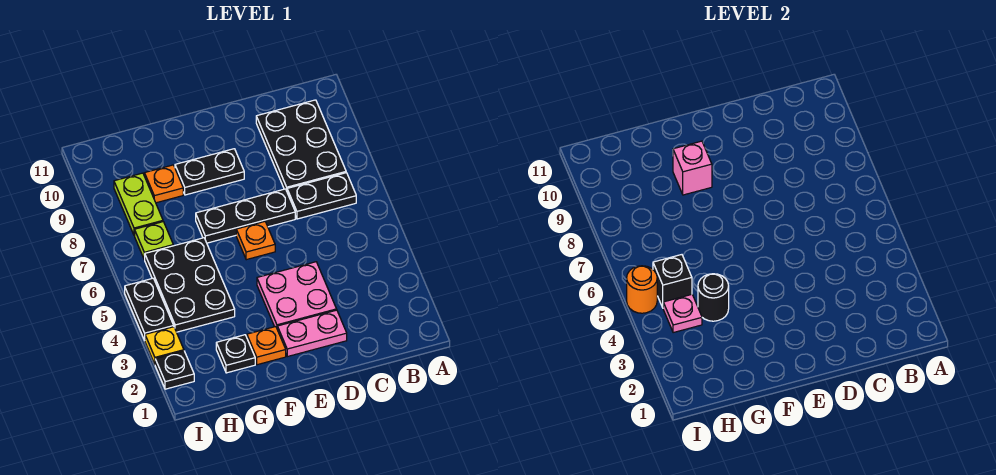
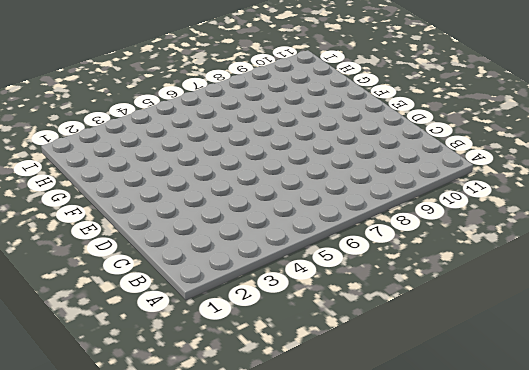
none -> black 1x2 plate [287,173,356,219]
none -> black 2x3 plate [256,100,346,191]
none -> pink 1x2 plate [277,310,347,357]

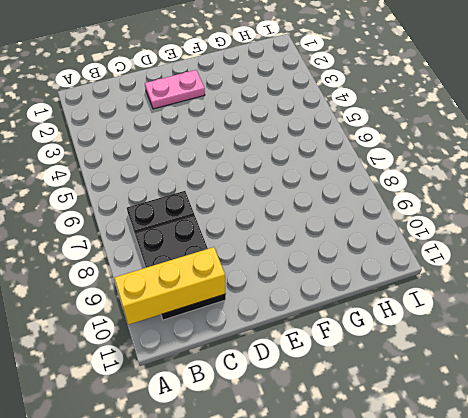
yellow 1x3 brick [115,247,226,325] -> none
none -> pink 2x2 plate [257,262,337,328]
none -> black 1x3 plate [196,189,295,243]
none -> orange 1x1 plate [236,222,275,260]

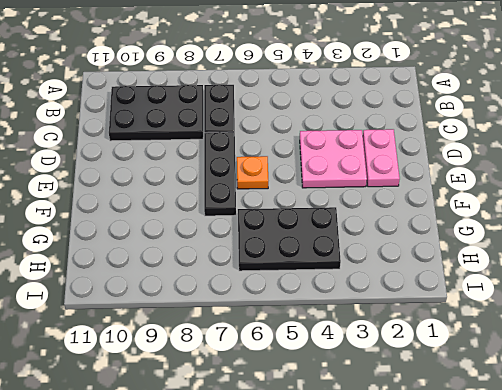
none -> black 1x2 plate [175,149,244,195]
none -> orange 1x1 plate [247,327,286,365]
none -> black 1x1 plate [216,335,255,373]

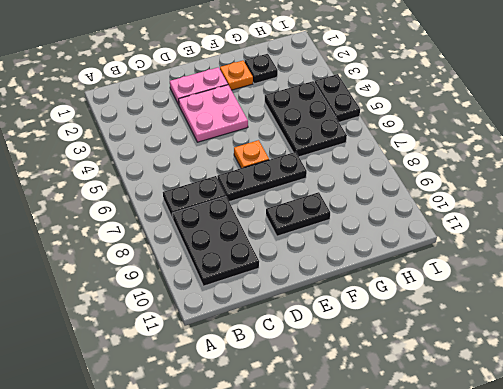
none -> orange 1x1 plate [144,165,183,203]
none -> lime 1x1 plate [135,222,173,260]
none -> lime 1x2 plate [114,173,163,236]

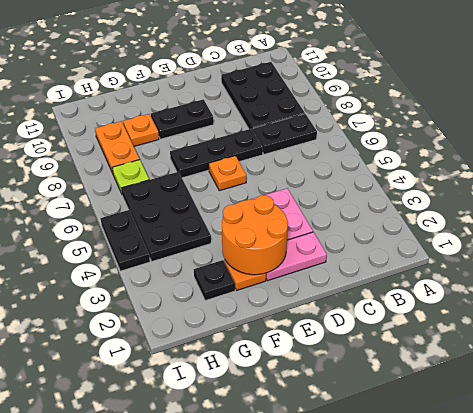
orange 2x2 round brick [222,195,288,275] -> none
orange 1x2 plate [95,121,140,173] -> lime 1x2 plate [114,173,163,236]
none -> black 1x1 plate [155,351,194,389]
none -> yellow 1x1 plate [145,327,184,364]
none -> pink 1x1 brick [673,141,712,195]

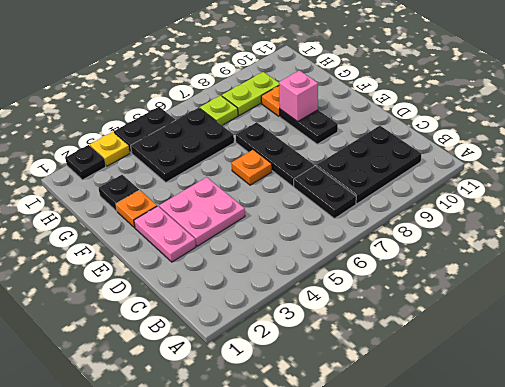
none -> black 1x1 round brick [698,274,729,321]
none -> pink 1x1 plate [663,294,702,333]
none -> black 1x1 brick [653,255,692,307]

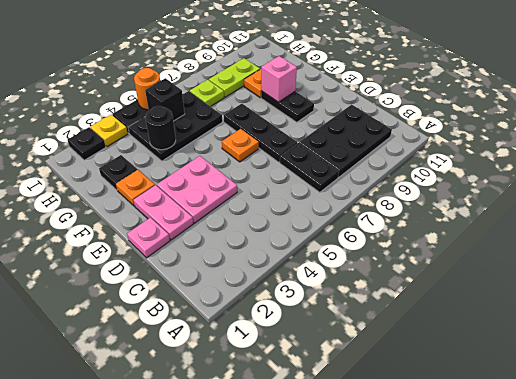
pink 1x1 plate [127,217,170,258] -> pink 1x1 plate moved to [663,294,702,333]

